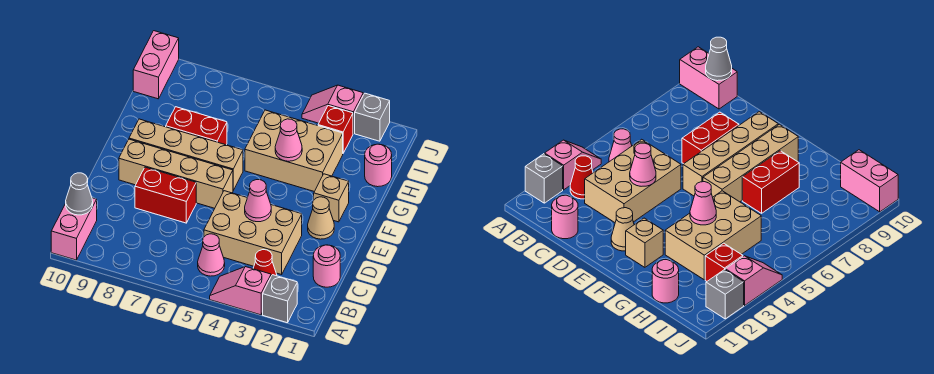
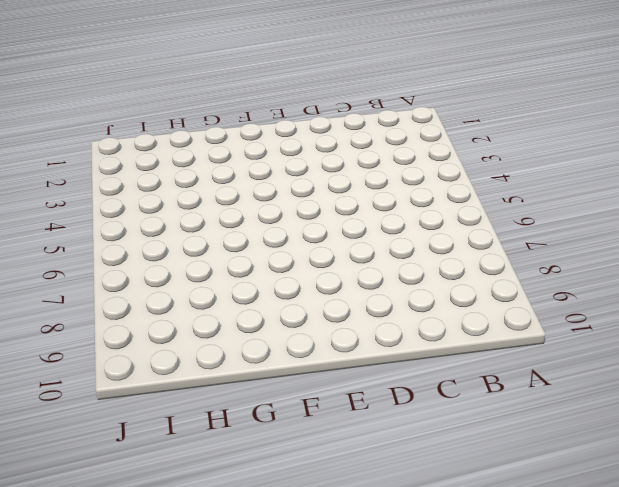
none -> grey 1x1 brick [263,275,297,323]
none -> pink 1x2 slope [210,267,271,315]
none -> pink 1x2 brick [51,198,97,260]

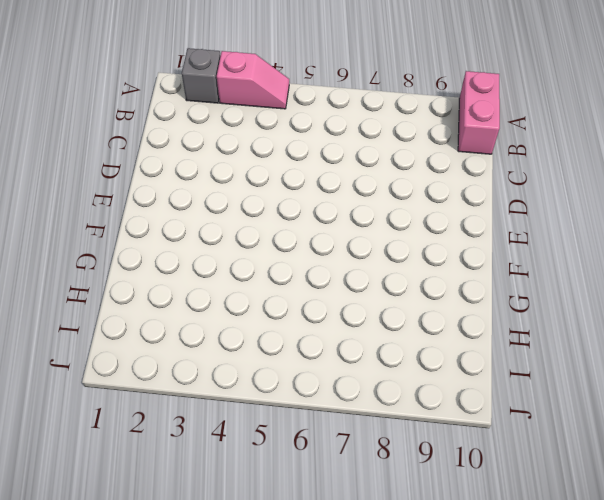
none -> red 1x1 cone [253,250,277,276]
none -> pink 1x1 cone [198,234,225,276]
none -> pink 1x1 round brick [313,245,340,287]

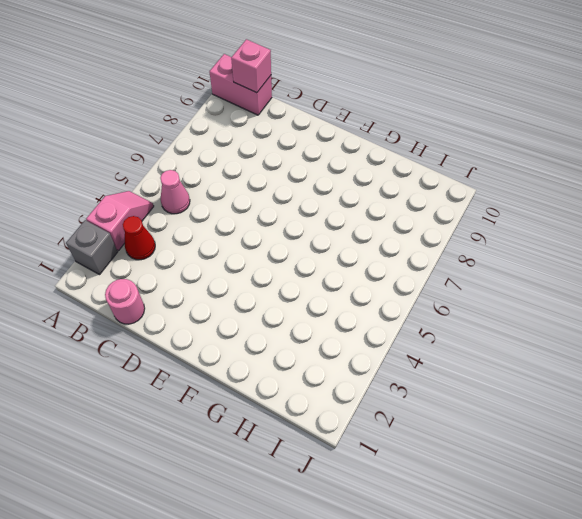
pink 1x1 brick [231,39,271,93] -> grey 1x1 cone [66,173,93,215]
none -> tan 2x3 brick [204,191,302,275]
none -> red 1x2 brick [135,167,196,223]
none -> tan 1x1 cone [308,197,334,239]

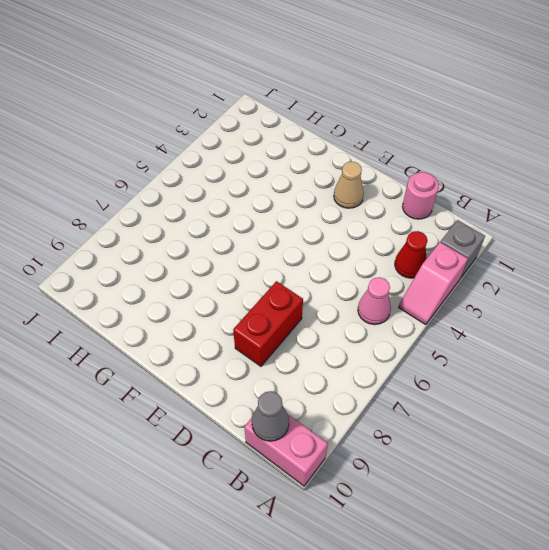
none -> tan 2x3 brick [204,191,302,275]
none -> tan 1x4 brick [119,139,233,208]
none -> tan 1x1 brick [314,174,349,222]

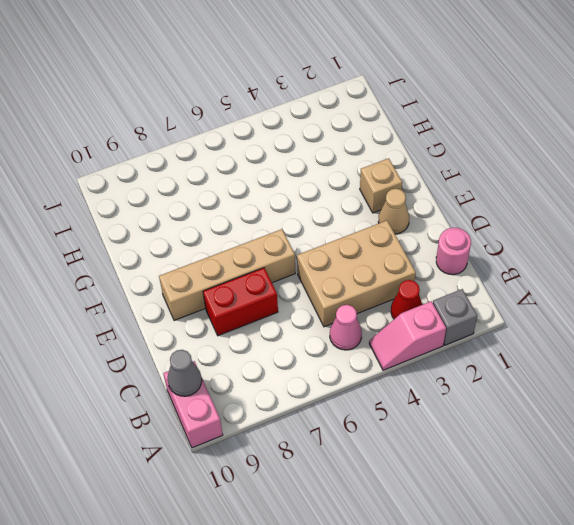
none -> tan 1x4 brick [129,119,243,190]
none -> tan 2x3 brick [245,110,343,192]
none -> red 1x2 brick [166,107,227,145]

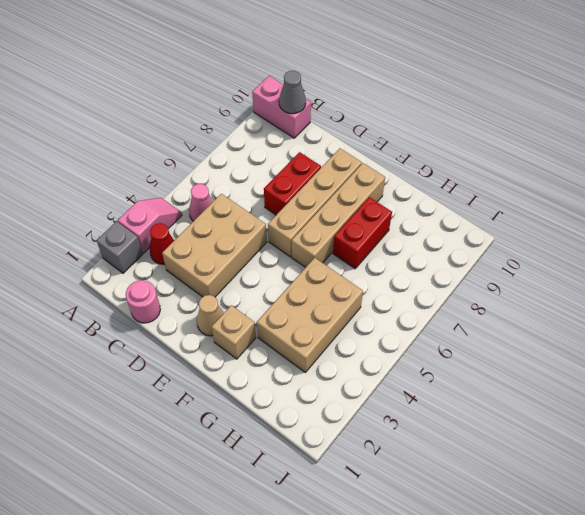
none -> pink 1x1 round brick [365,144,392,187]
none -> red 1x1 brick [318,106,353,153]
none -> pink 1x2 brick [133,31,179,99]

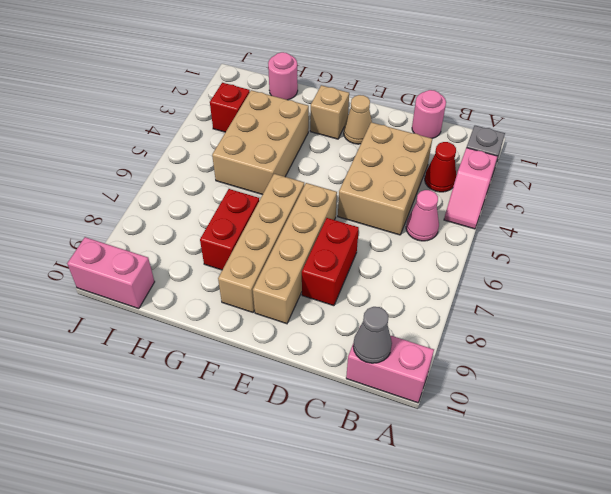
none -> grey 1x1 brick [355,93,390,141]
none -> pink 1x2 slope [302,85,363,133]
none -> pink 1x1 cone [245,180,271,222]

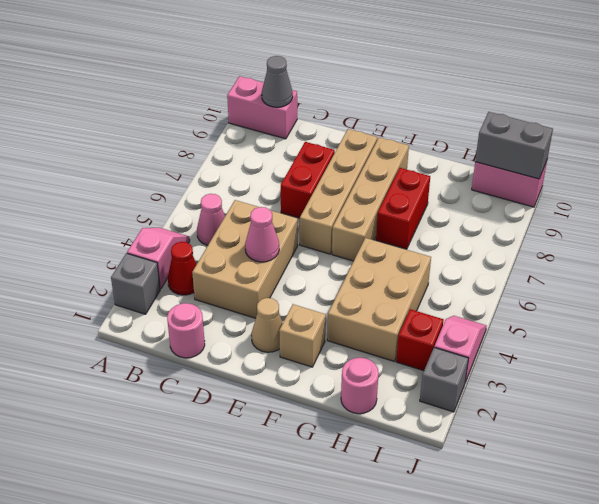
grey 1x2 brick [475,112,553,179] -> none
none -> pink 1x1 cone [275,119,302,161]

